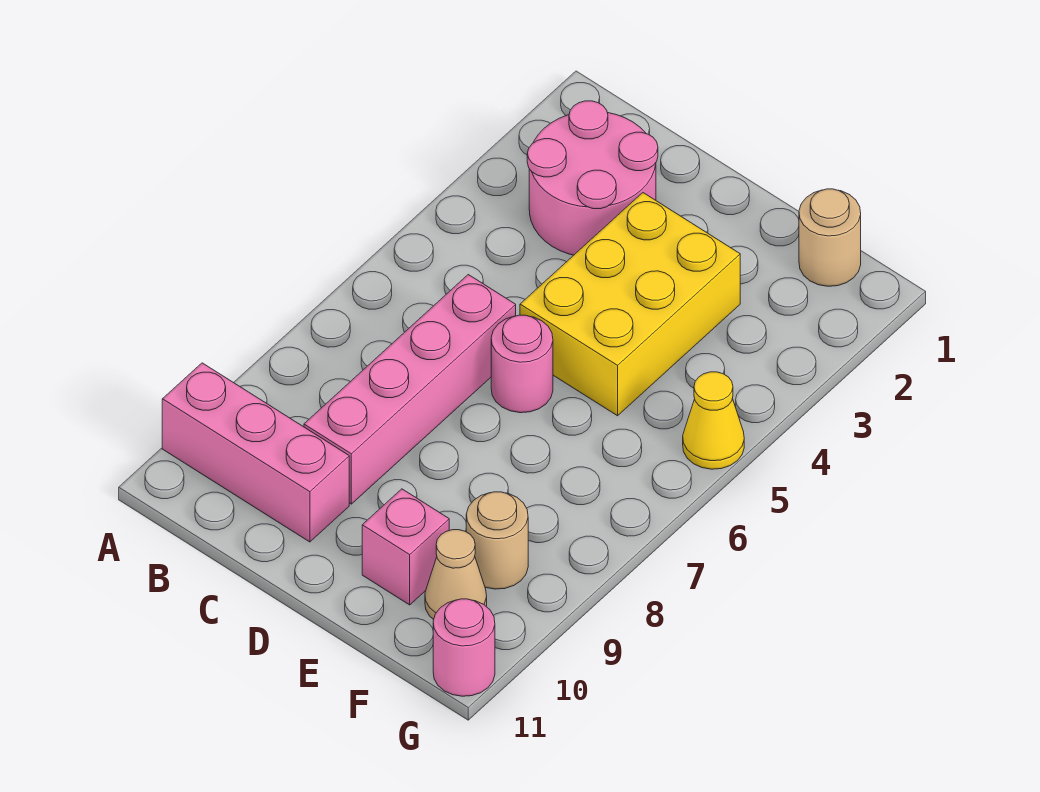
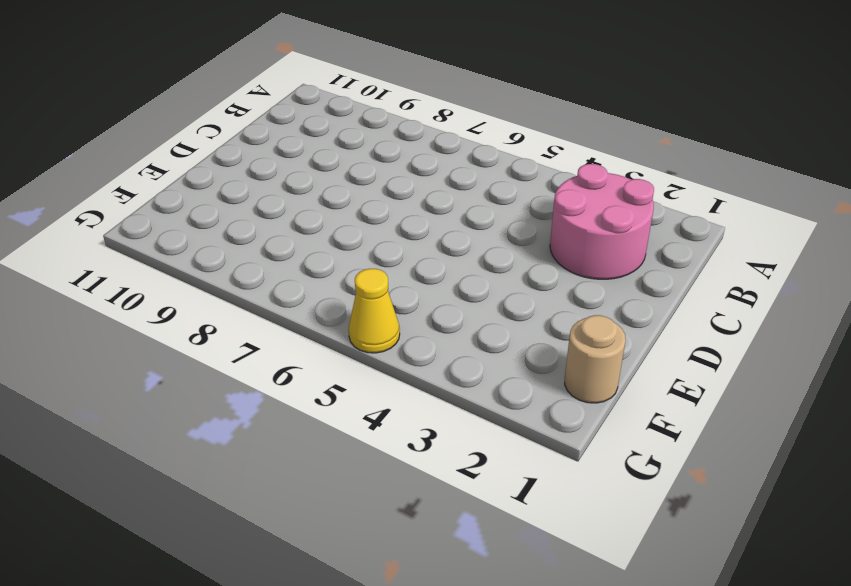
none -> pink 1x3 brick [162,363,349,542]
none -> pink 1x4 brick [304,275,516,504]

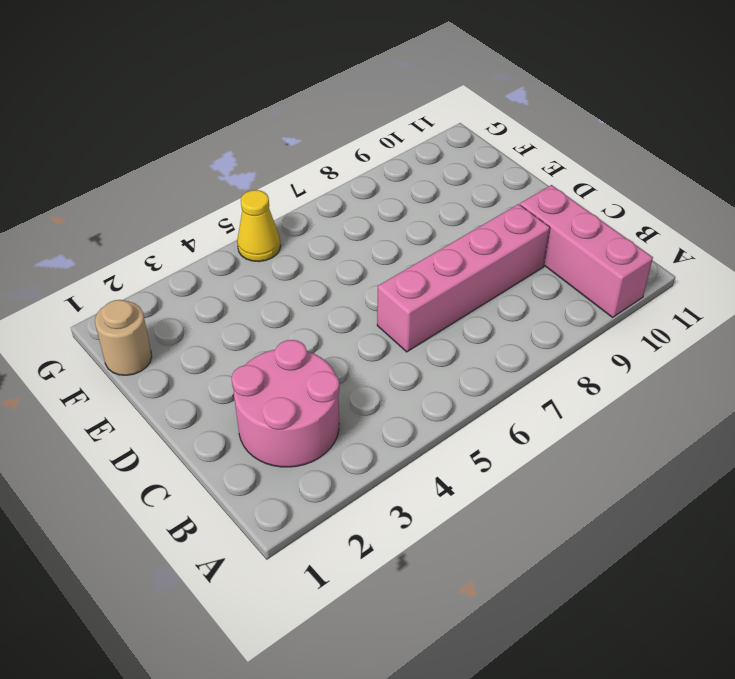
none -> yellow 2x3 brick [520,193,740,416]
none -> pink 1x1 round brick [491,315,553,413]

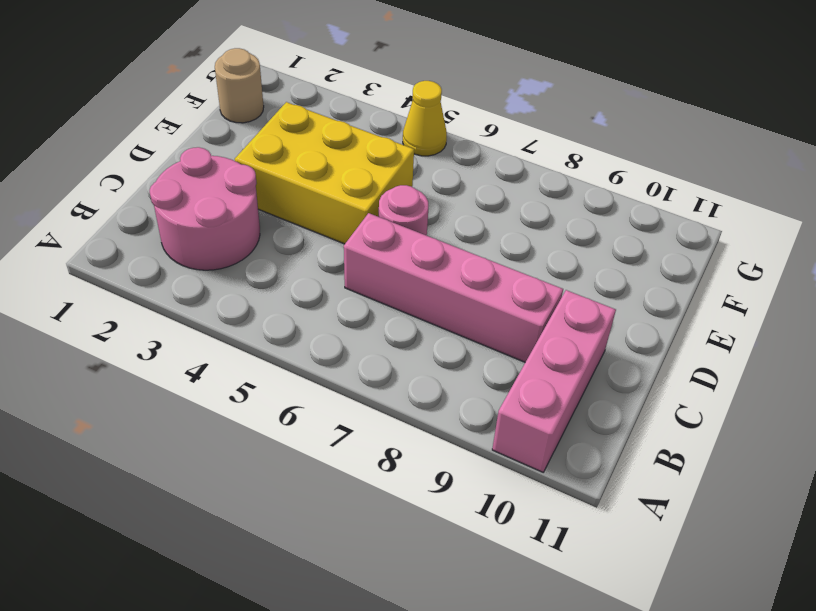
none -> pink 1x1 brick [362,489,449,605]
none -> tan 1x1 round brick [466,492,528,589]

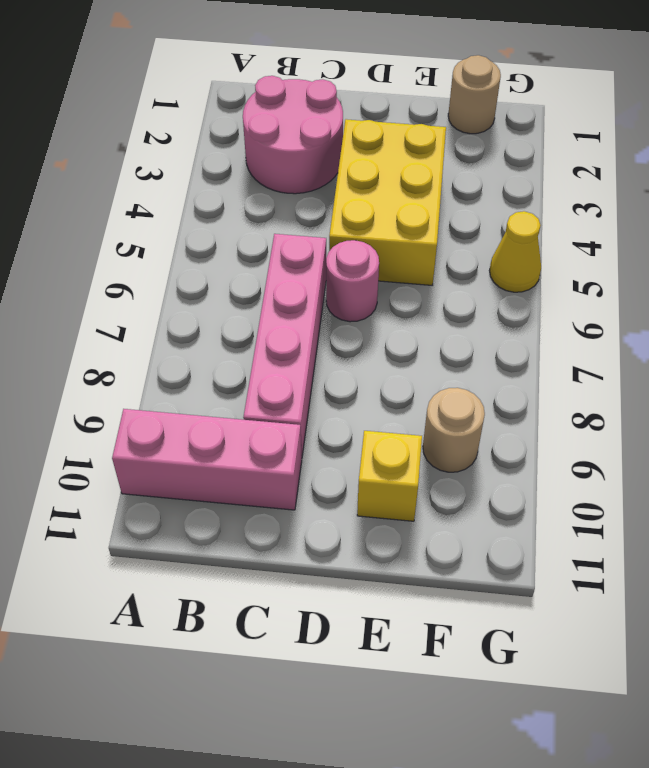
yellow 1x1 brick [357,431,422,521] -> pink 1x1 brick [362,489,449,605]
none -> tan 1x1 cone [425,530,487,620]
none -> pink 1x1 round brick [433,599,495,696]

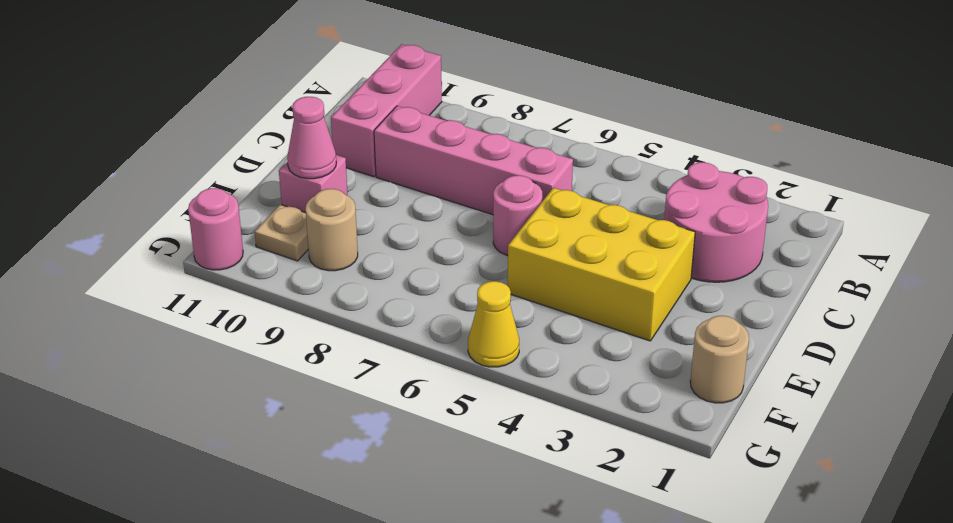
pink 1x1 cone [287,97,336,179] -> none
tan 1x1 plate [255,204,308,261] -> tan 1x1 cone [425,530,487,620]

